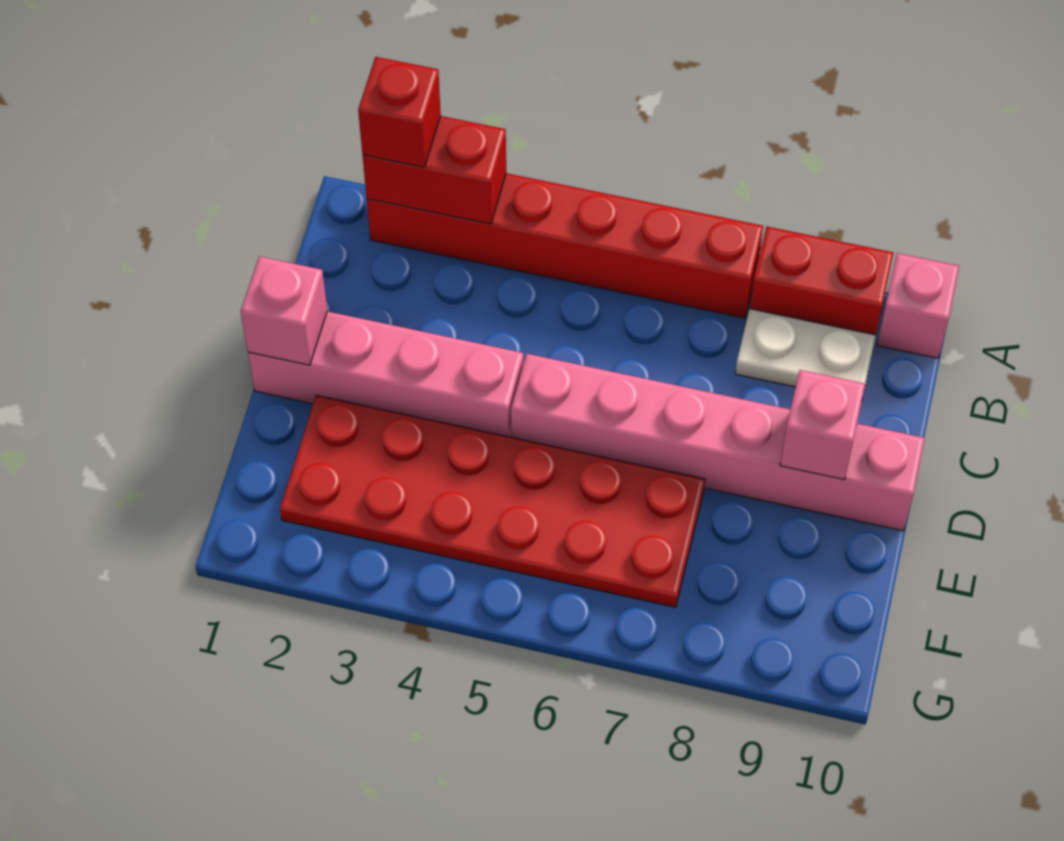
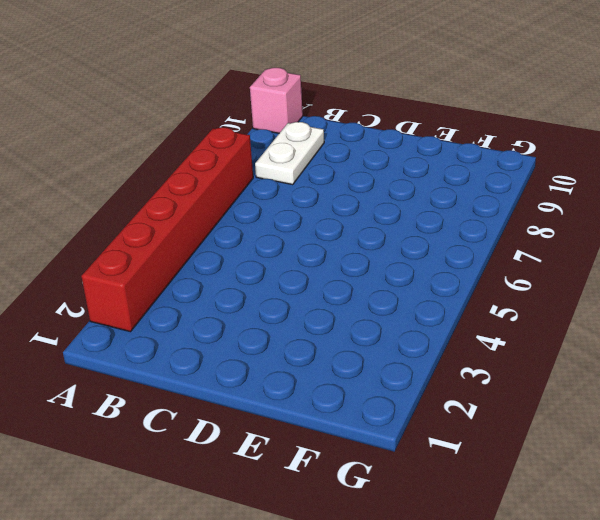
none -> red 1x2 brick [750,227,893,335]
none -> pink 1x4 brick [248,311,523,437]

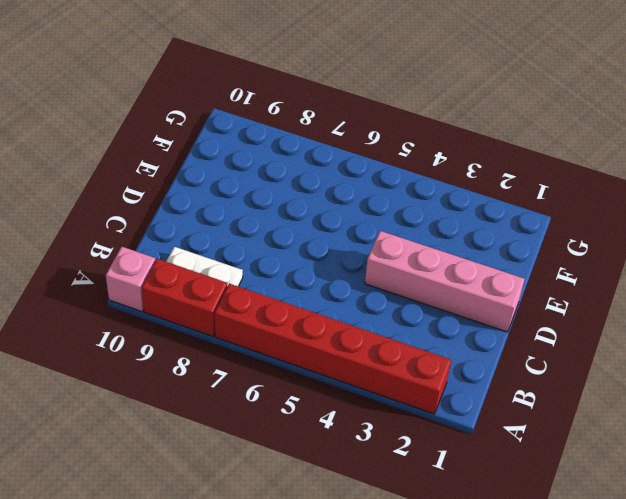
none -> pink 1x6 brick [511,354,925,531]
none -> red 2x6 plate [280,395,705,607]

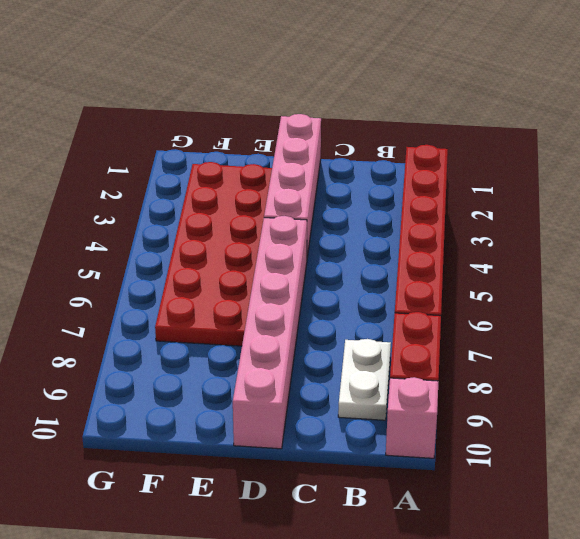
none -> red 1x2 brick [363,116,506,224]
none -> pink 1x1 brick [241,256,327,365]

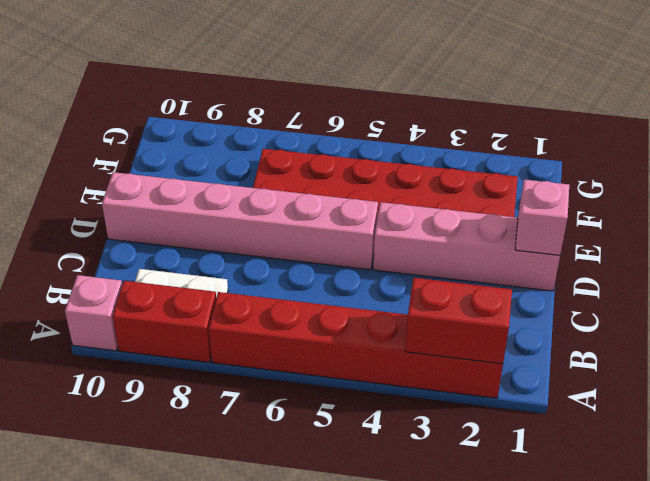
none -> pink 1x1 brick [780,370,865,480]
none -> red 1x1 brick [358,57,441,167]

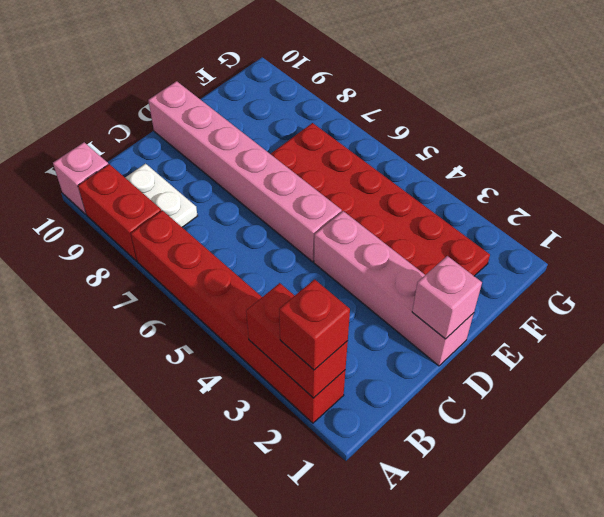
none -> pink 1x1 brick [780,370,865,480]

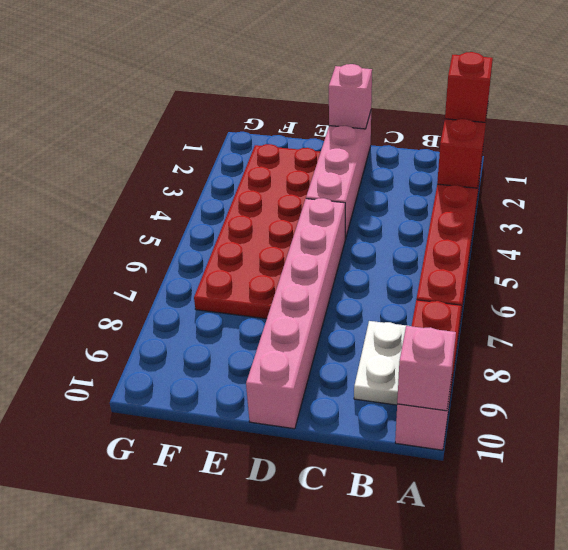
pink 1x1 brick [397,326,456,411] -> pink 1x1 brick moved to [780,370,865,480]

